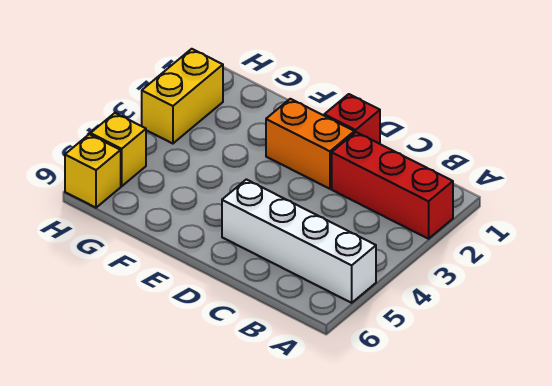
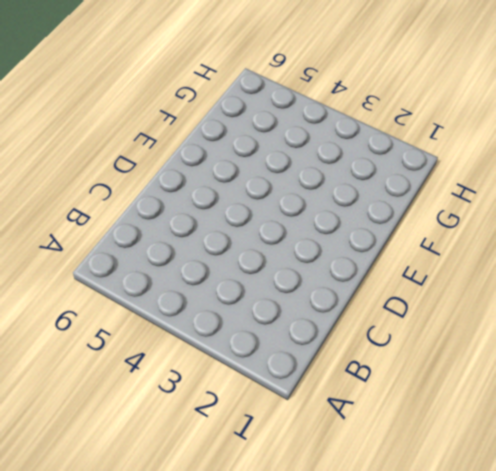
none -> red 1x3 brick [332,132,453,239]
none -> white 1x4 brick [222,179,376,303]

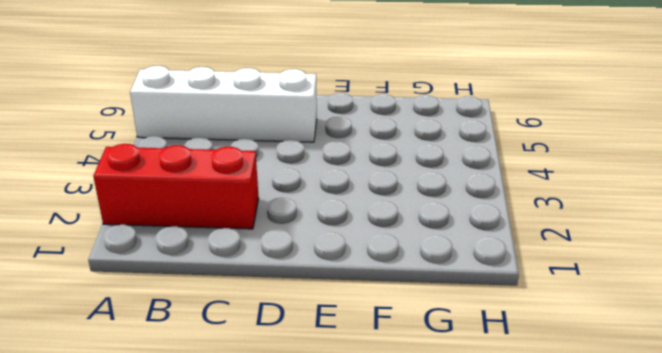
none -> red 1x1 brick [324,94,380,144]
none -> orange 1x2 brick [266,99,354,189]

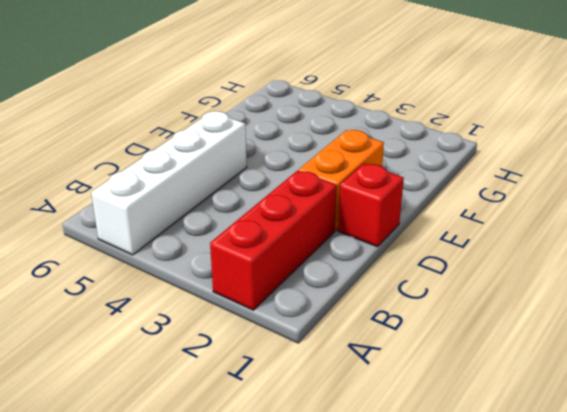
none -> yellow 1x2 brick [142,49,223,144]
none -> yellow 1x1 brick [90,113,146,186]

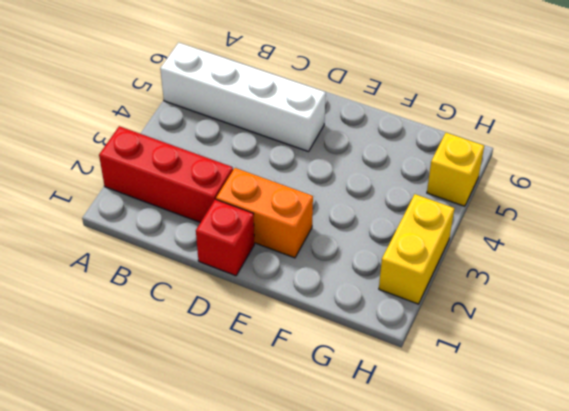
none -> yellow 1x1 brick [65,134,121,208]

